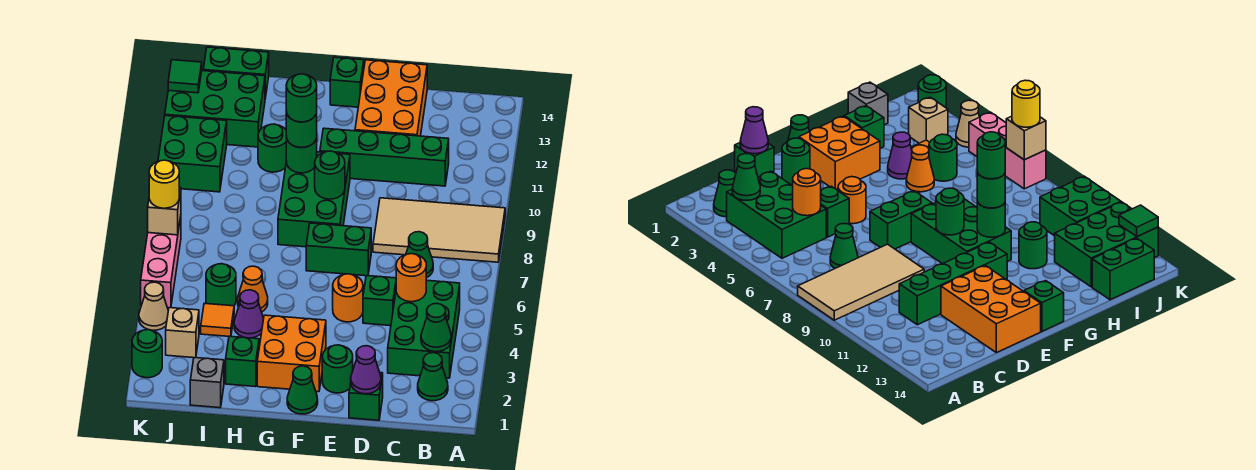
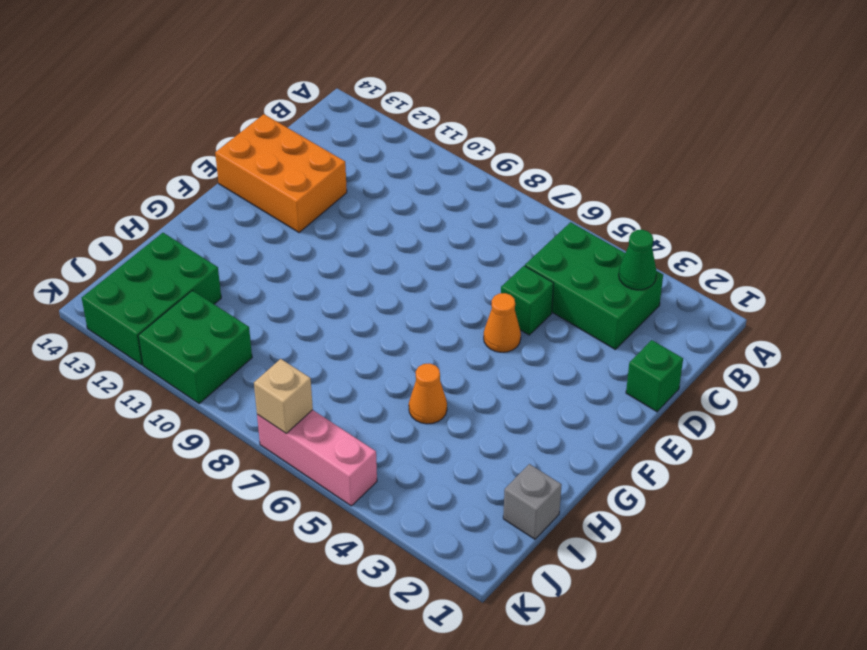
orange 1x1 cone [484,293,521,352] -> orange 1x1 round brick [333,274,363,322]
none -> tan 2x4 tile [373,198,505,262]
none -> green 1x1 cone [418,353,448,401]
none -> green 1x1 cone [406,232,433,278]
none -> green 1x4 brick [320,128,449,186]

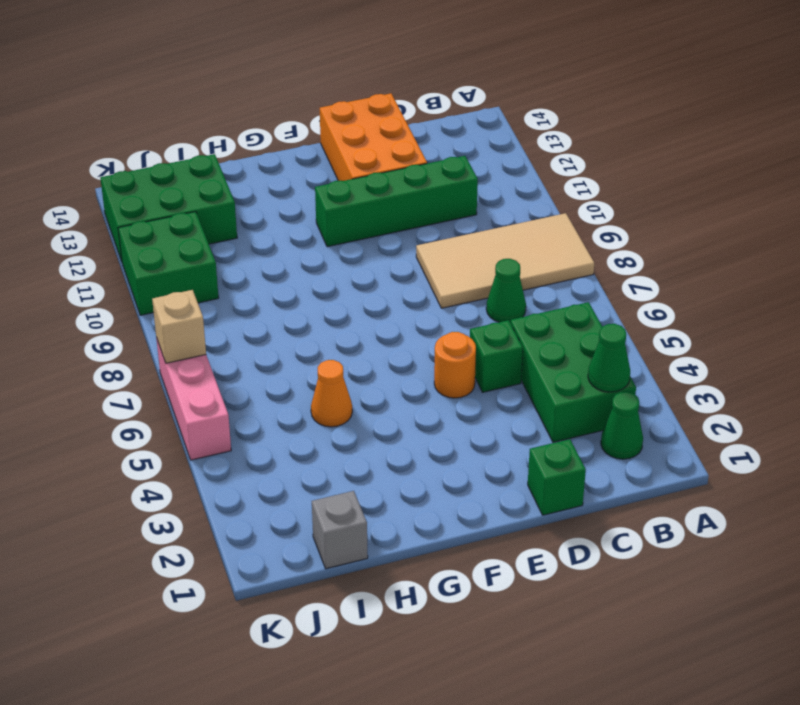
none -> green 1x1 round brick [322,345,353,393]
none -> green 1x2 brick [306,223,371,276]
none -> green 1x1 cone [287,366,318,414]
none -> orange 2x2 brick [257,315,326,392]

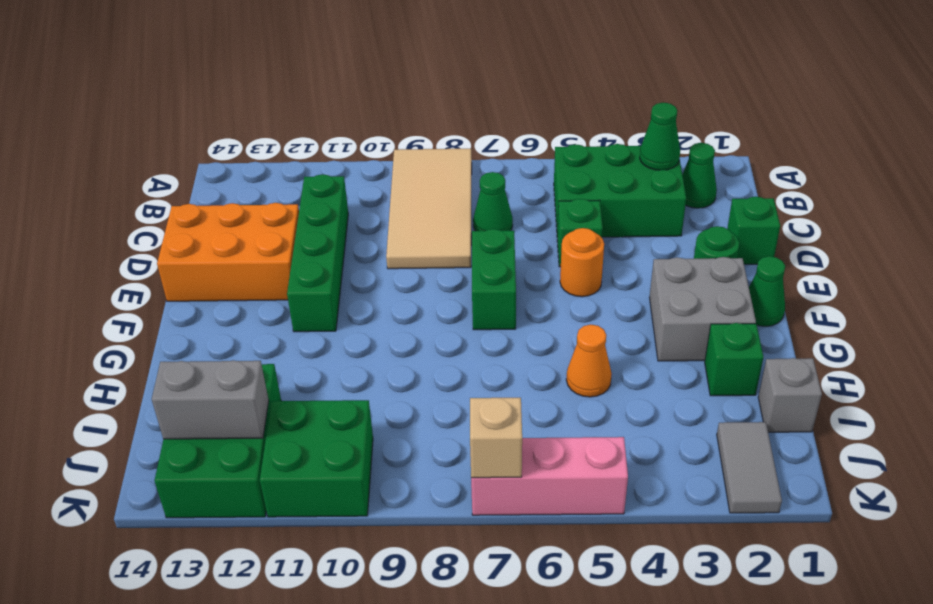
grey 2x2 brick [649,257,756,361] -> orange 2x2 brick [257,315,326,392]
grey 1x2 tile [717,422,782,513] -> green 1x1 round brick [132,330,162,378]
grey 1x2 brick [152,360,269,439] -> none
none -> green 2x3 brick [278,152,350,247]
none -> green 1x1 brick [330,57,364,107]
none -> purple 1x1 cone [234,290,264,338]
none -> green 1x1 round brick [258,124,286,172]

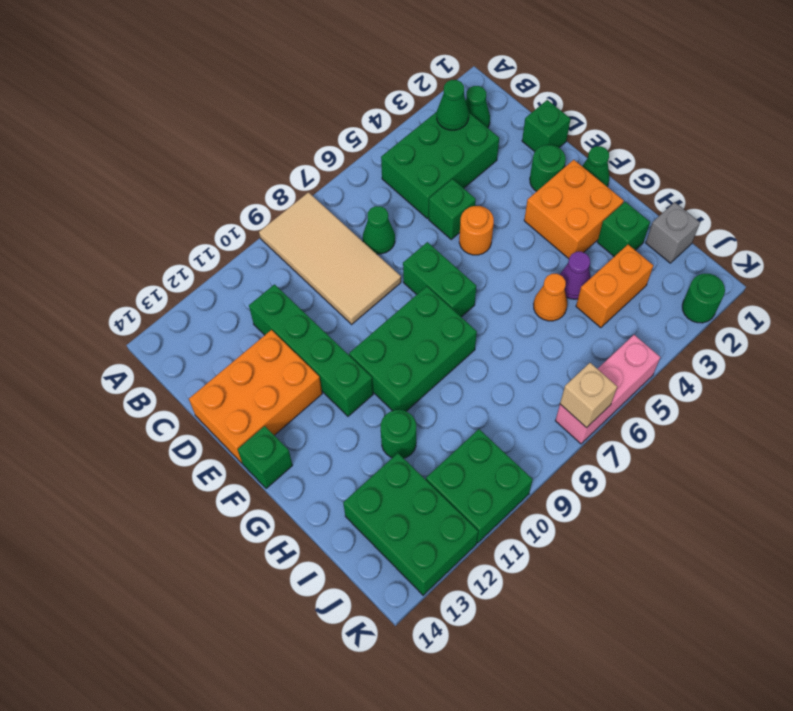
orange 1x2 brick [576,245,653,328] -> orange 1x1 tile [201,303,234,336]
none -> green 1x1 round brick [206,264,236,306]
none -> green 1x2 brick [203,47,269,98]
none -> tan 1x1 brick [166,308,199,358]
none -> tan 1x1 cone [139,282,168,330]

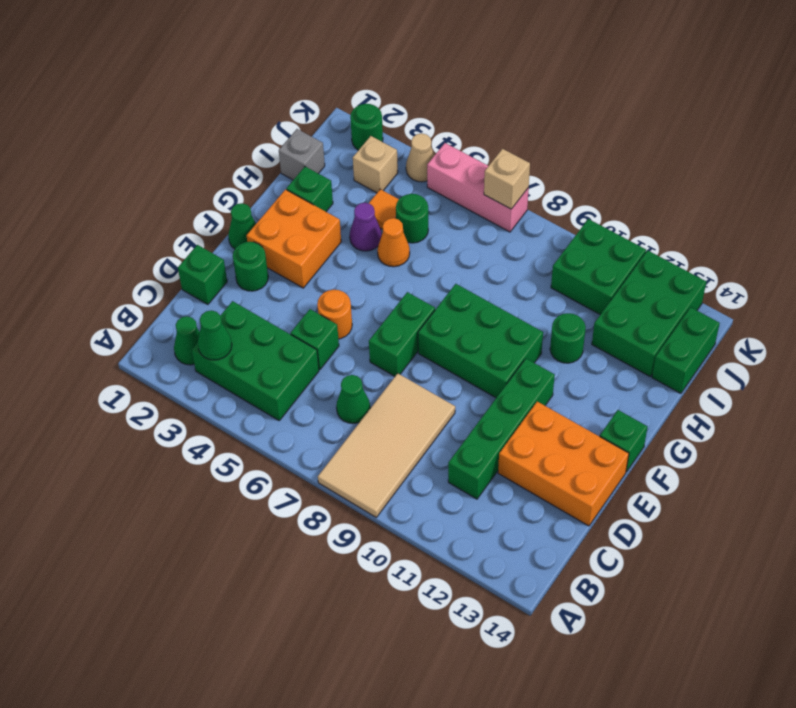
none -> orange 1x1 round brick [396,254,426,302]
none -> purple 1x1 cone [351,346,381,394]
none -> green 1x1 round brick [315,151,345,199]
none -> green 1x1 round brick [286,136,317,173]

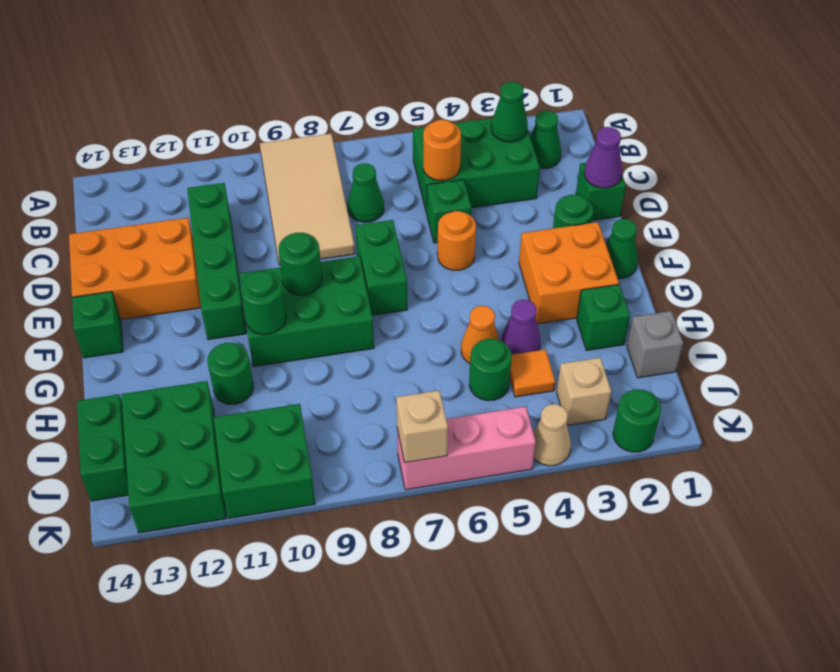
none -> green 1x1 tile [168,60,202,93]
none -> green 1x1 round brick [286,111,317,147]
none -> yellow 1x1 round brick [149,160,179,208]
none -> green 1x1 round brick [286,74,317,122]

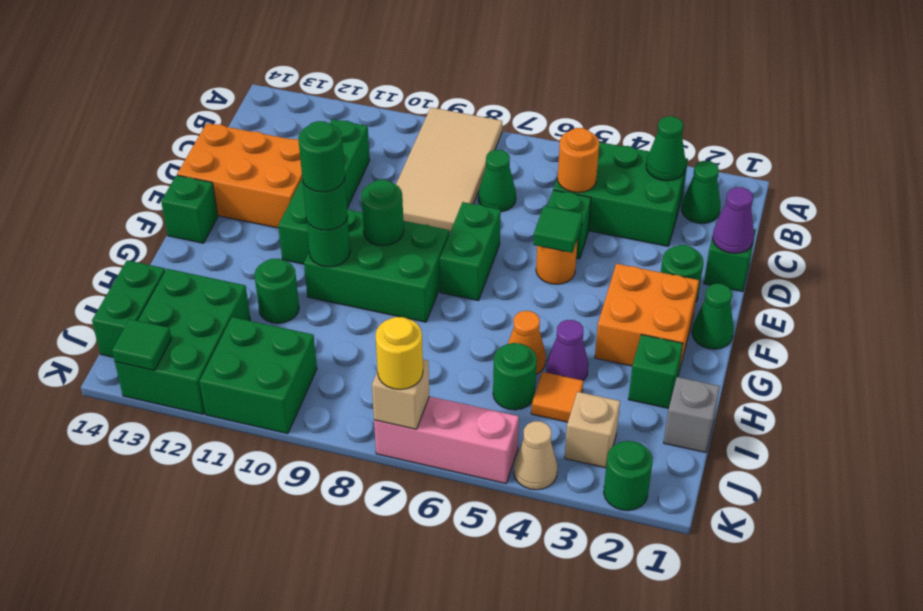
green 1x1 tile [533,206,583,253] -> none

